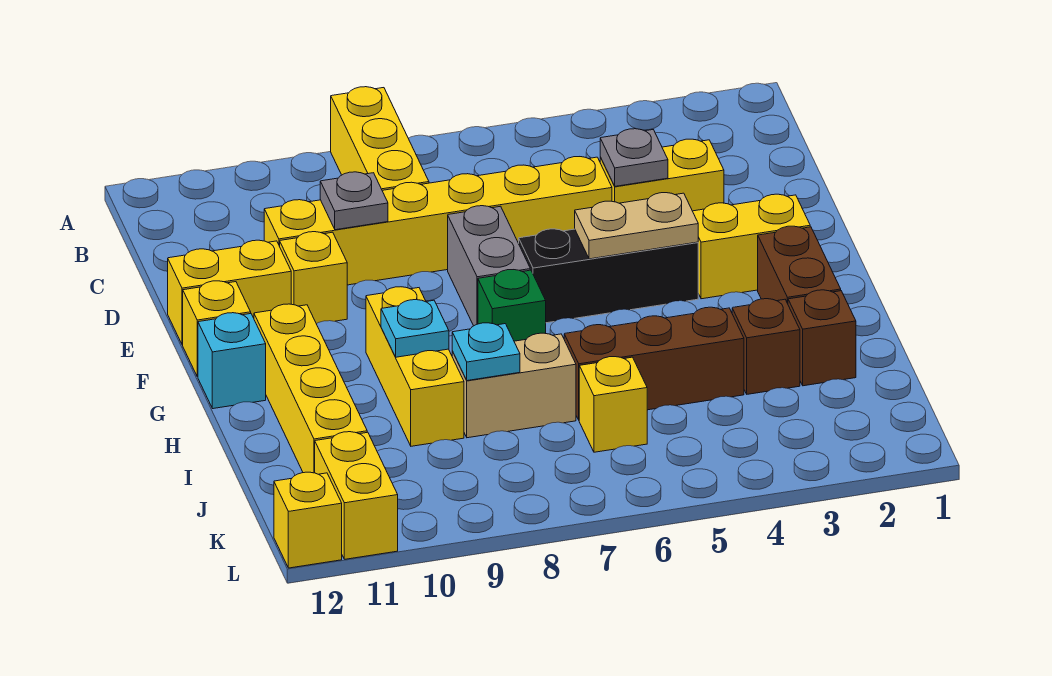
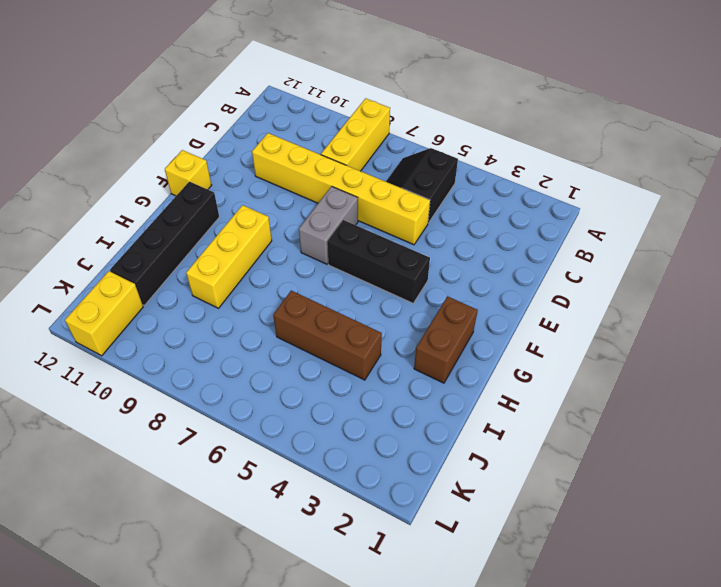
black 2x2 slope [386,148,458,223] -> none
black 1x4 brick [110,181,219,306] -> yellow 1x4 brick [254,304,367,473]
none -> yellow 1x2 brick [600,139,724,211]
none -> yellow 1x1 brick [280,232,347,324]
none -> yellow 1x2 brick [168,240,291,345]

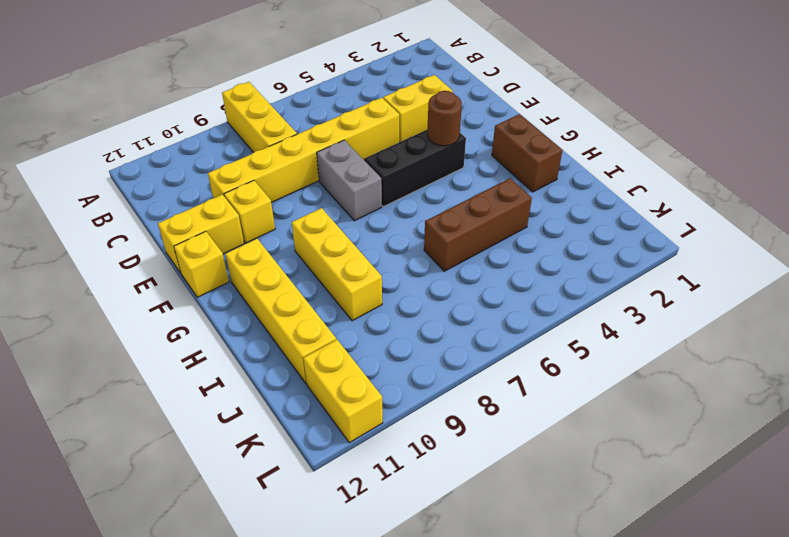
brown 1x1 round brick [427,91,462,146] -> tan 1x2 plate [575,193,698,259]
none -> yellow 1x2 brick [693,194,810,299]
none -> green 1x1 brick [478,270,546,341]
none -> cyan 1x1 brick [198,313,266,409]

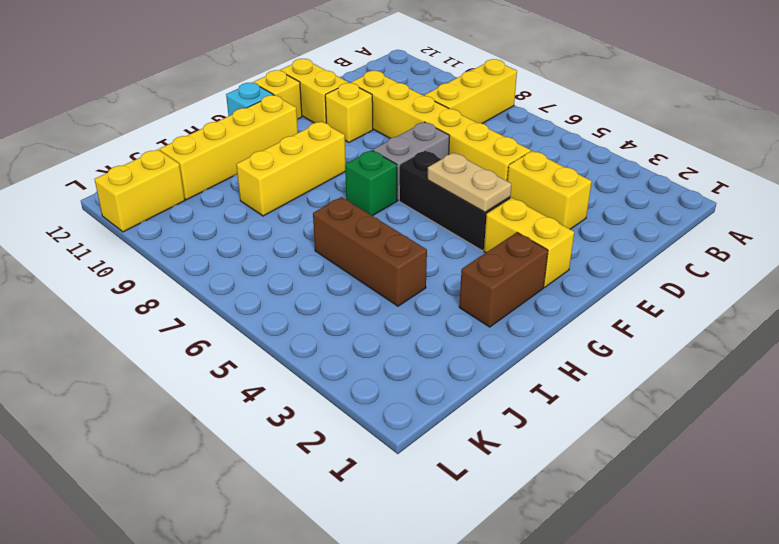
none -> brown 1x1 brick [788,290,856,386]
none -> brown 1x1 brick [732,299,800,394]
none -> tan 1x2 brick [452,333,576,438]

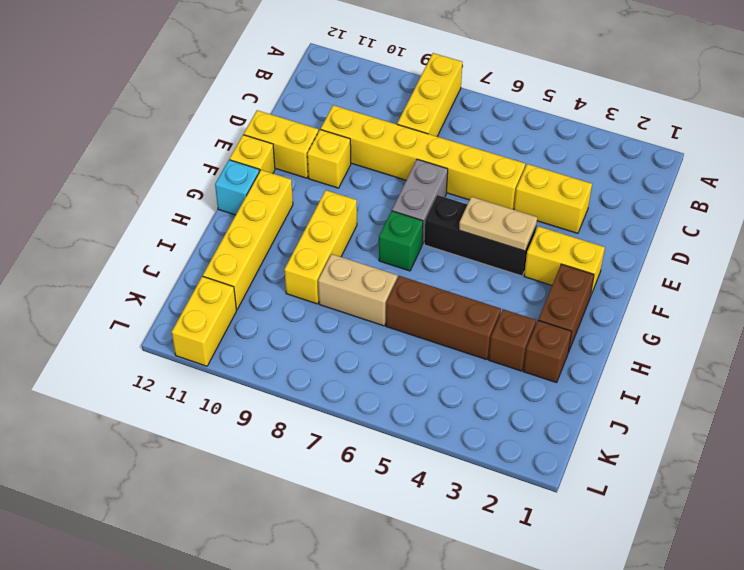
none -> yellow 1x1 brick [579,357,647,452]
none -> yellow 1x1 brick [274,472,342,568]
none -> grey 1x1 plate [600,129,668,186]

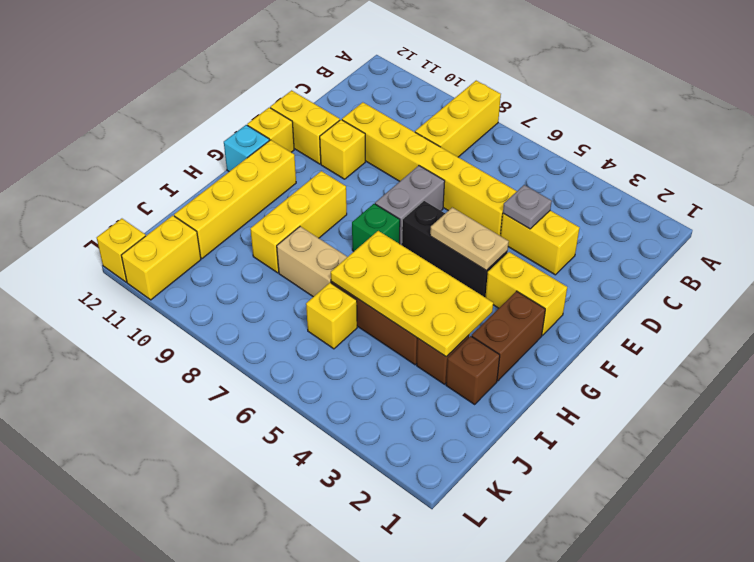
yellow 2x4 plate [331,231,493,357] -> none
none -> grey 1x1 plate [320,172,388,230]
none -> cyan 1x1 plate [381,300,449,357]
none -> cyan 1x1 plate [452,323,520,381]

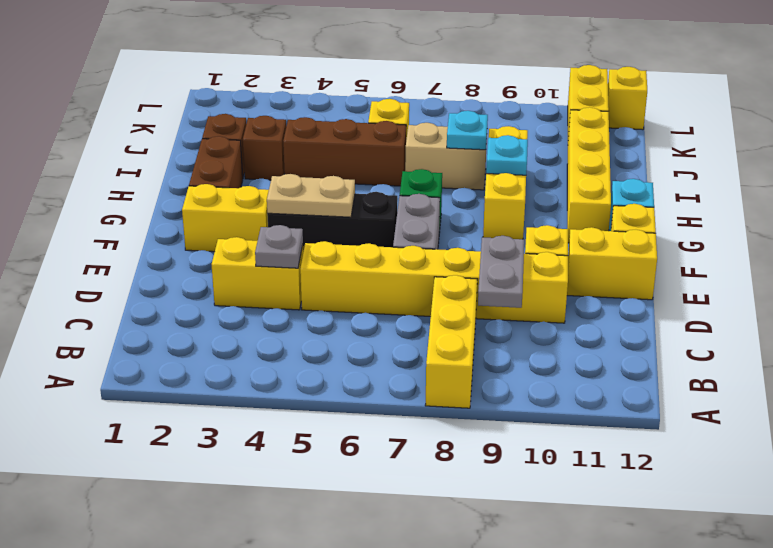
grey 1x2 plate [478,236,524,308] -> grey 1x1 plate [320,172,388,230]

